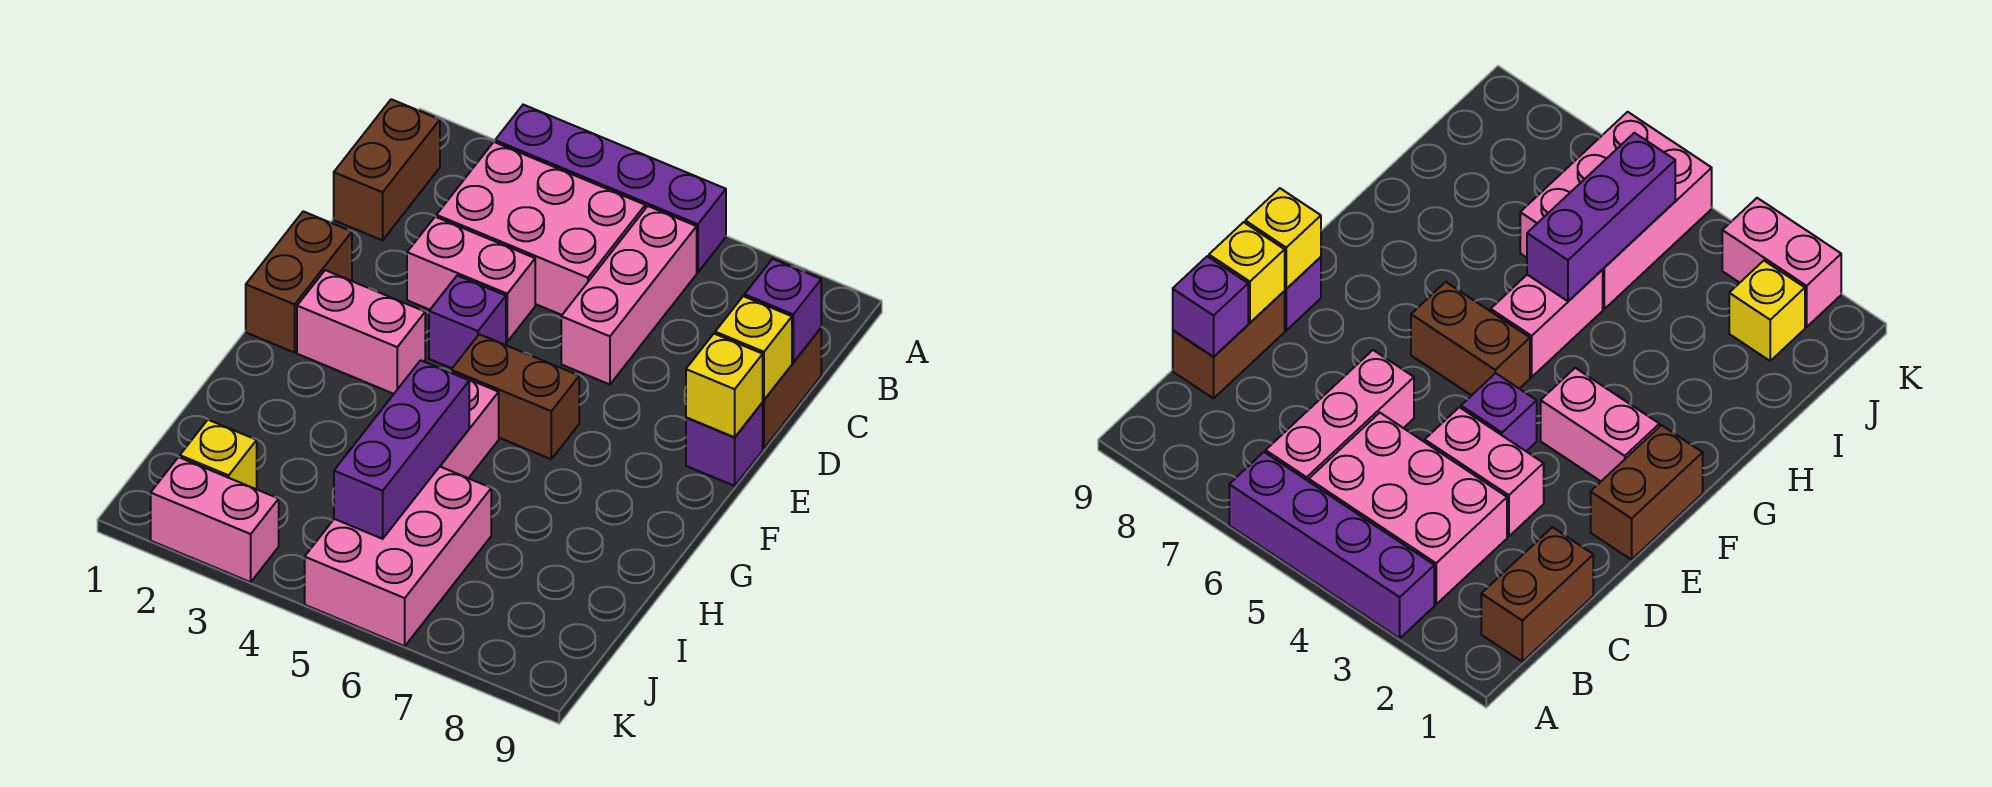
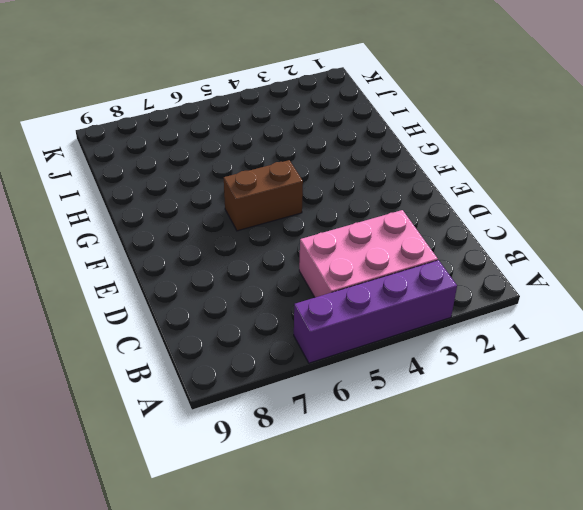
none -> brown 1x2 brick [334,99,440,240]
none -> pink 1x3 brick [561,206,697,384]
none -> brown 1x2 brick [762,328,821,449]

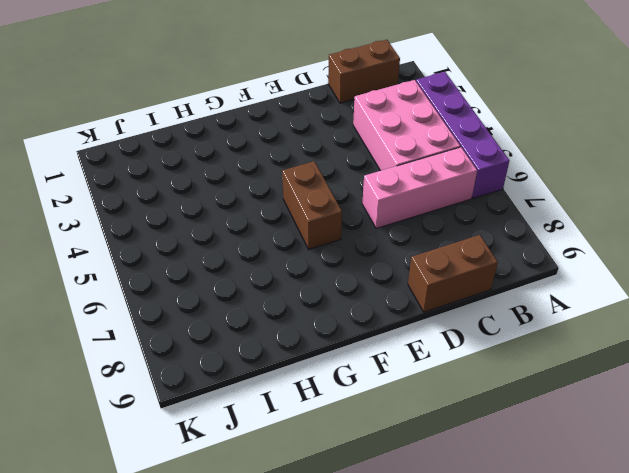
none -> pink 1x2 brick [407,217,535,342]
none -> brown 1x2 brick [246,211,352,353]
none -> purple 1x1 brick [429,276,506,368]

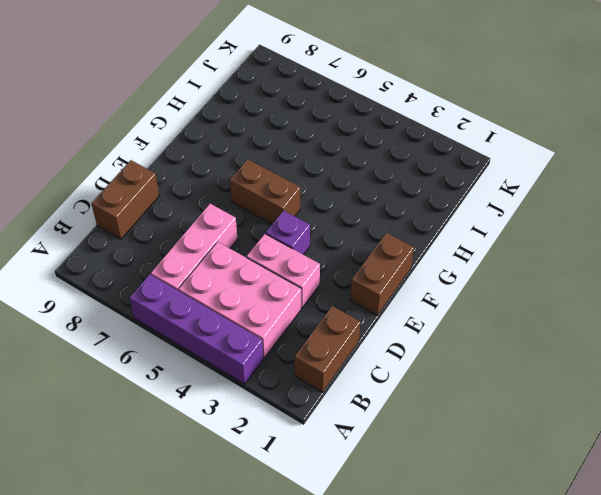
none -> purple 1x1 brick [686,403,763,486]
none -> pink 1x2 brick [297,270,425,394]
none -> pink 1x2 brick [440,372,499,478]

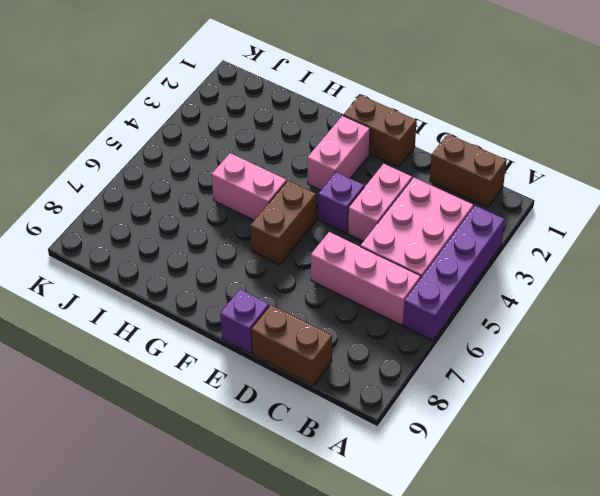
none -> pink 2x3 brick [305,467,491,646]
none -> yellow 1x1 brick [180,420,257,489]
none -> pink 1x2 brick [151,457,279,582]

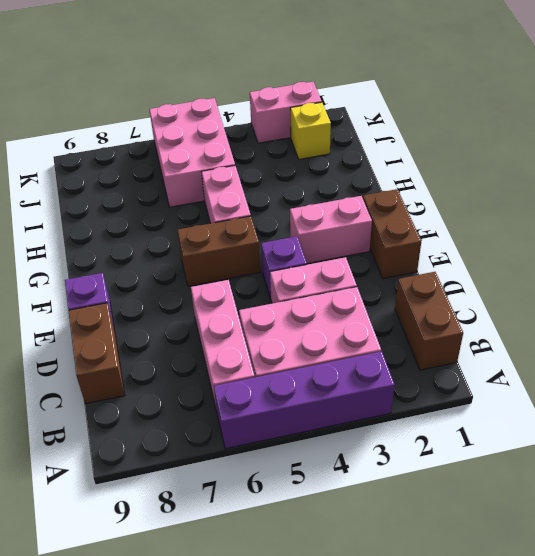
none -> purple 1x1 brick [745,259,821,363]
none -> yellow 1x1 brick [715,296,792,400]
none -> yellow 1x1 brick [686,334,763,437]

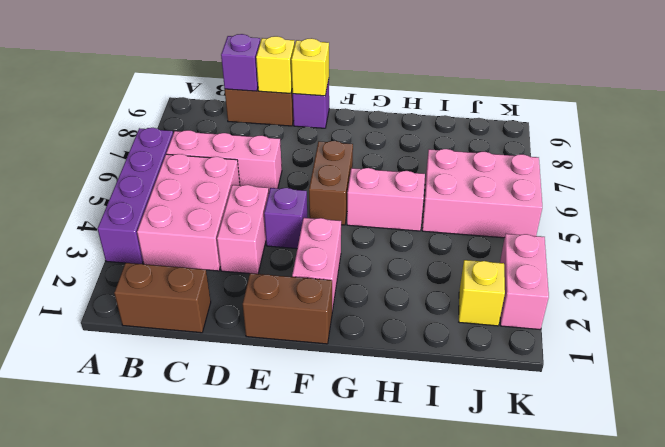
none -> purple 1x3 brick [334,360,469,539]

